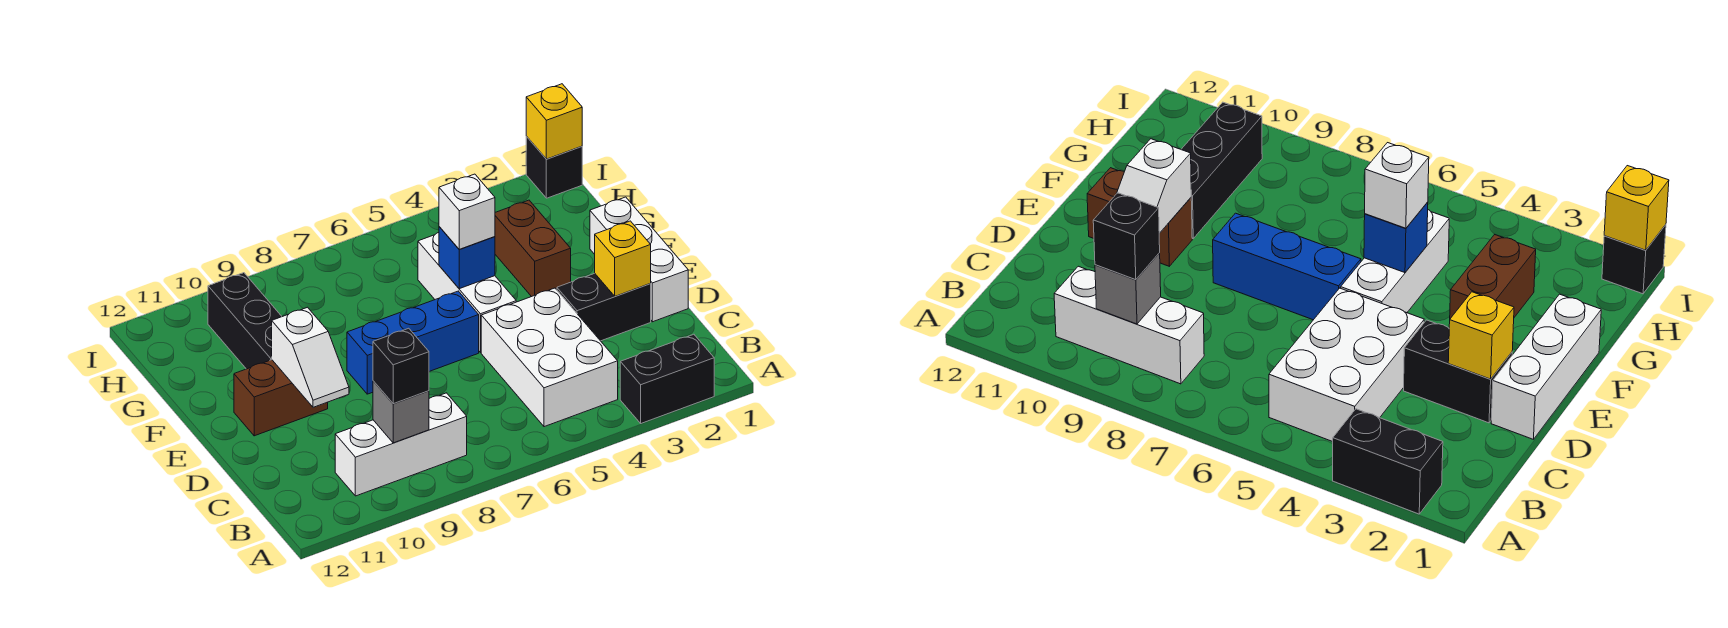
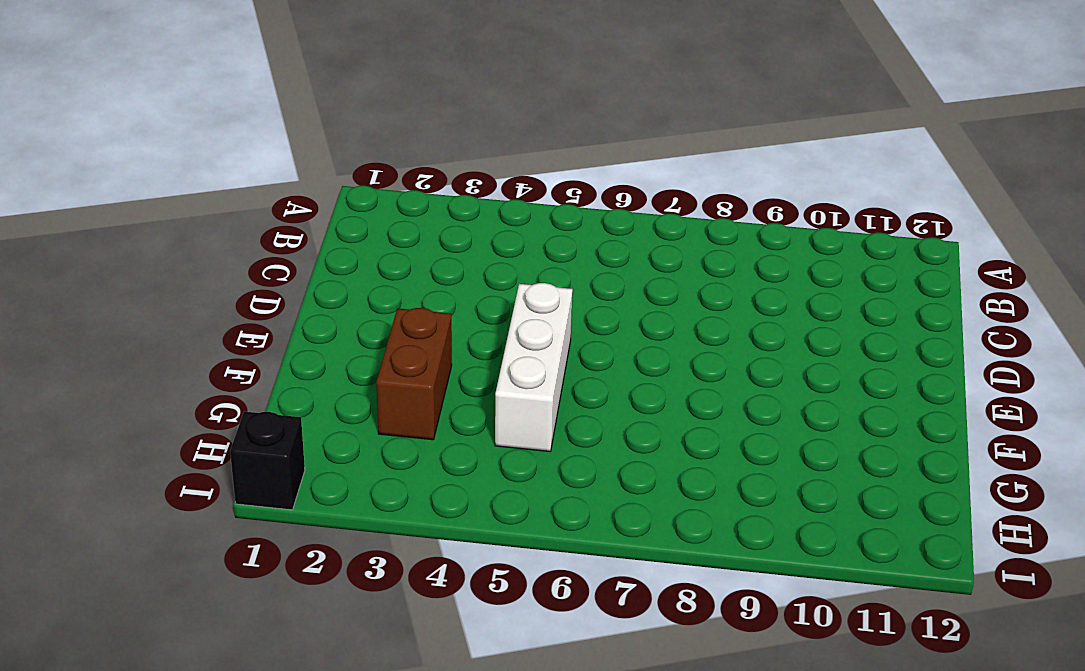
none -> black 1x2 brick [620,334,714,423]
none -> white 2x3 brick [481,288,618,427]
none -> white 1x3 brick [335,393,467,496]

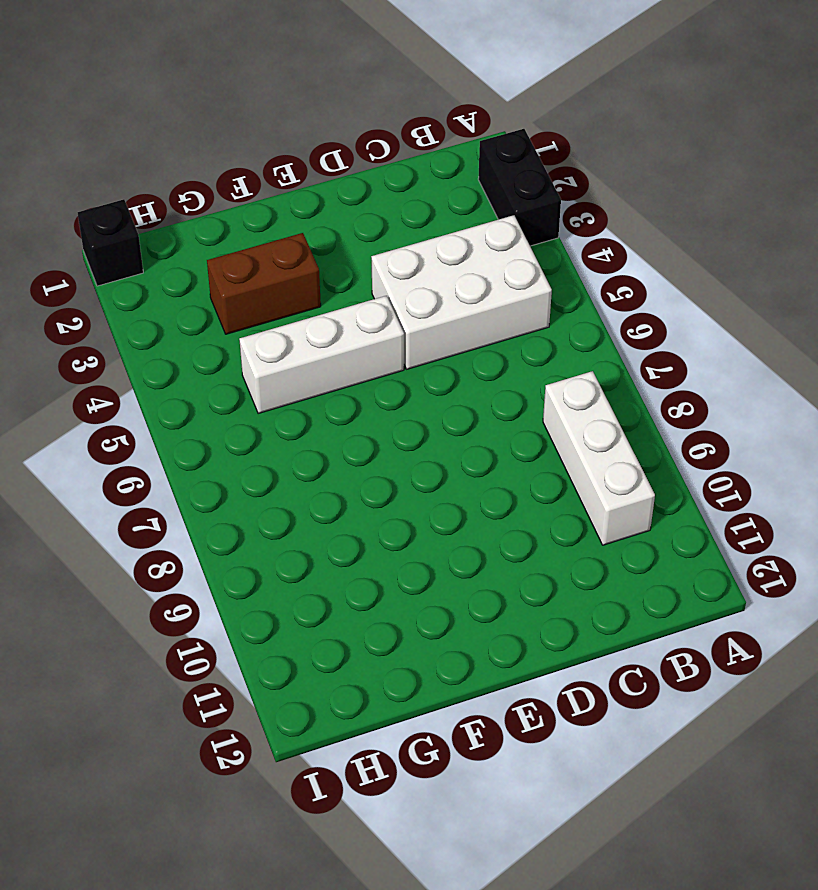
none -> white 1x3 brick [590,197,688,322]
none -> black 1x2 brick [557,273,651,341]
none -> blue 1x3 brick [347,291,479,394]

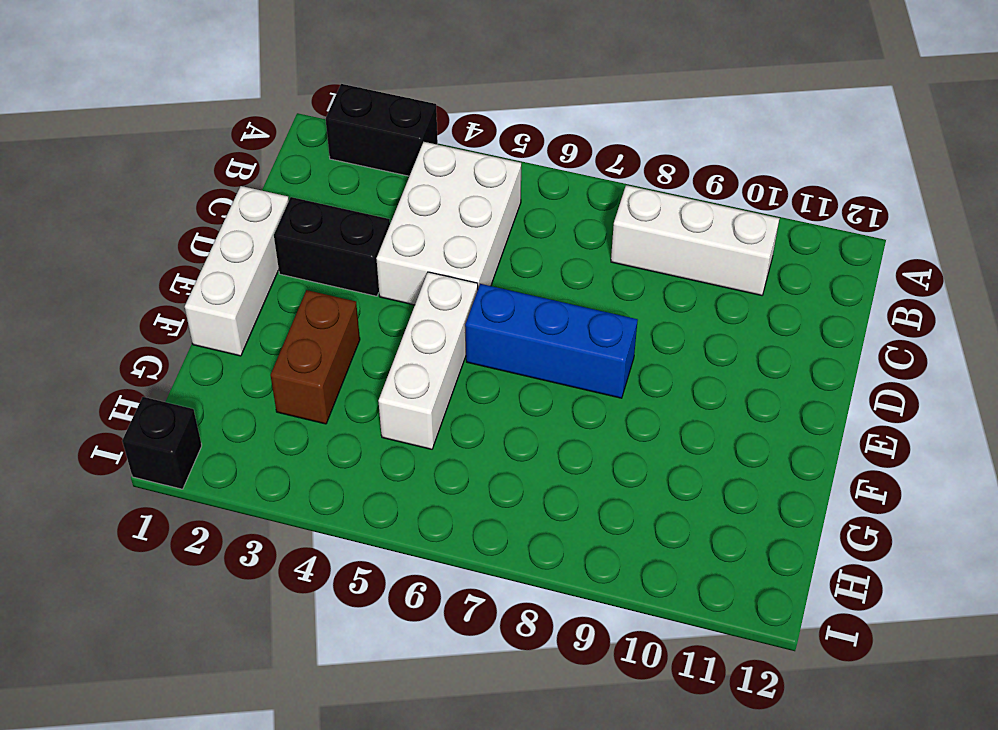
none -> brown 1x2 brick [234,360,328,436]
none -> black 1x3 brick [208,273,282,369]
none -> grey 1x1 brick [373,381,429,443]

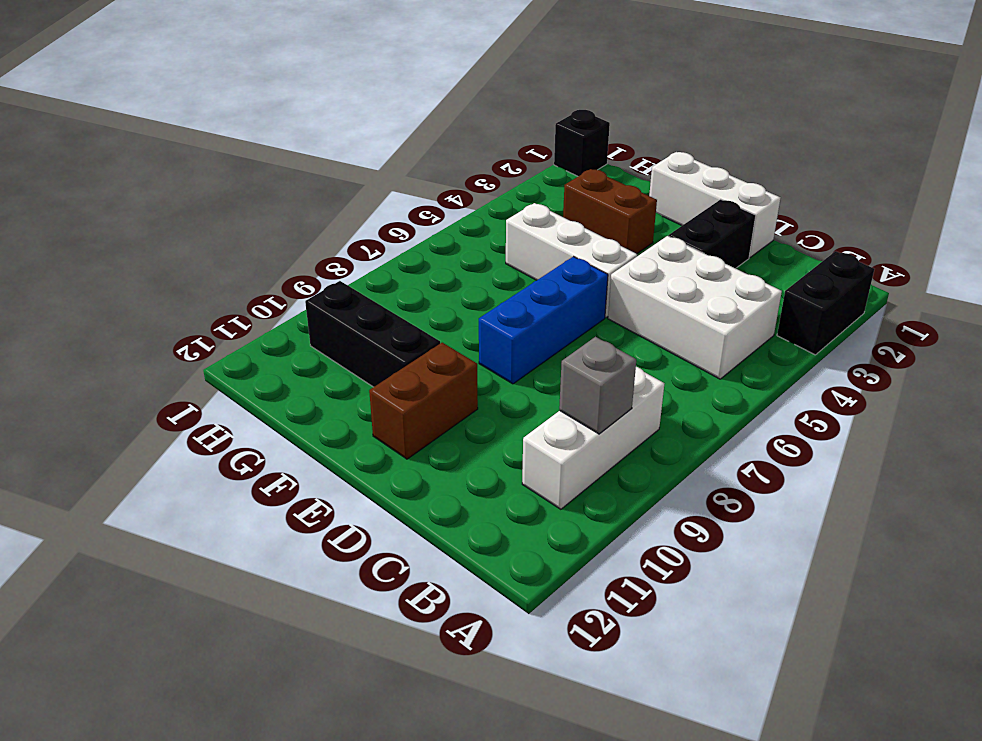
none -> yellow 1x1 brick [595,221,651,296]
none -> white 1x2 slope [272,307,349,407]
none -> blue 1x1 brick [439,227,495,289]

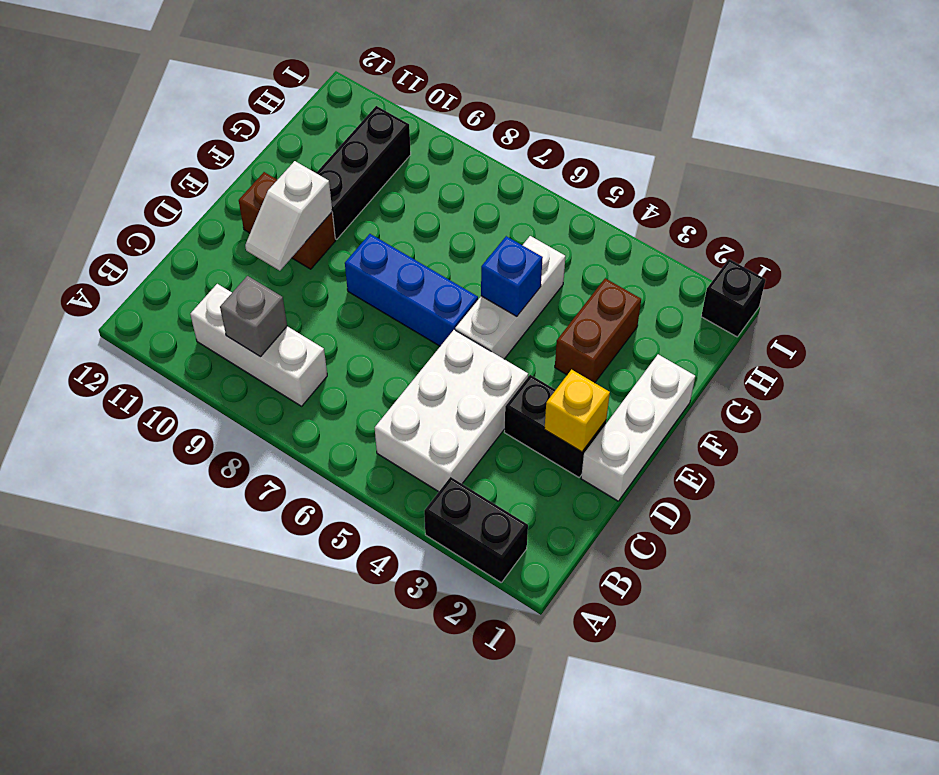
none -> yellow 1x1 brick [526,84,582,159]
none -> black 1x1 brick [373,328,429,404]
none -> white 1x1 brick [439,174,495,249]

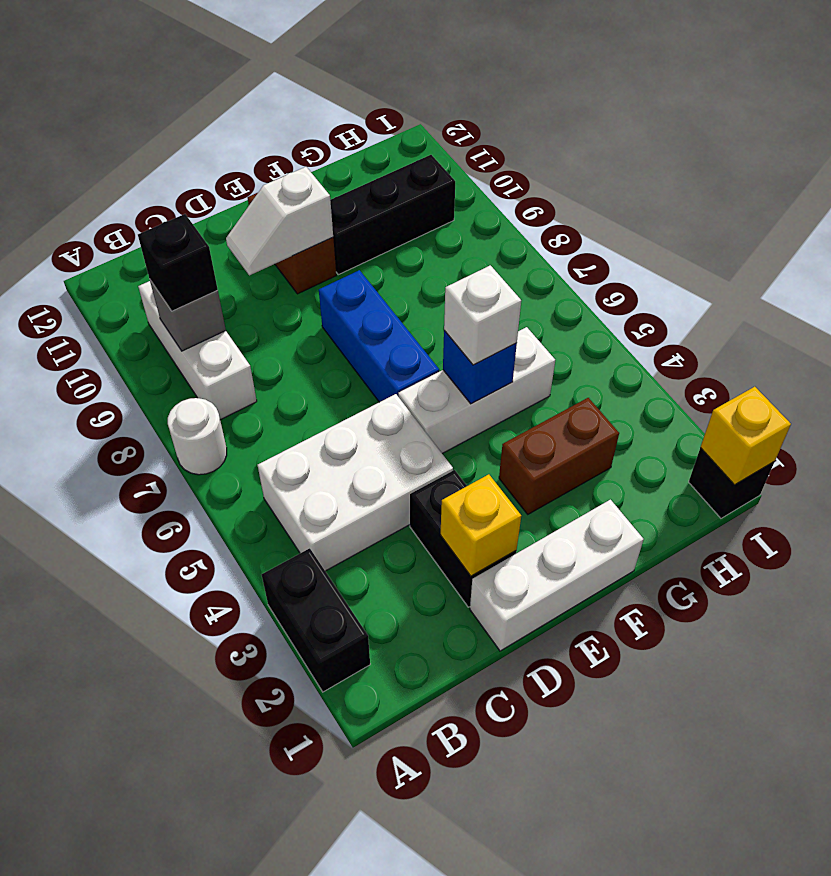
white 1x1 round brick [168,398,227,475] -> none

